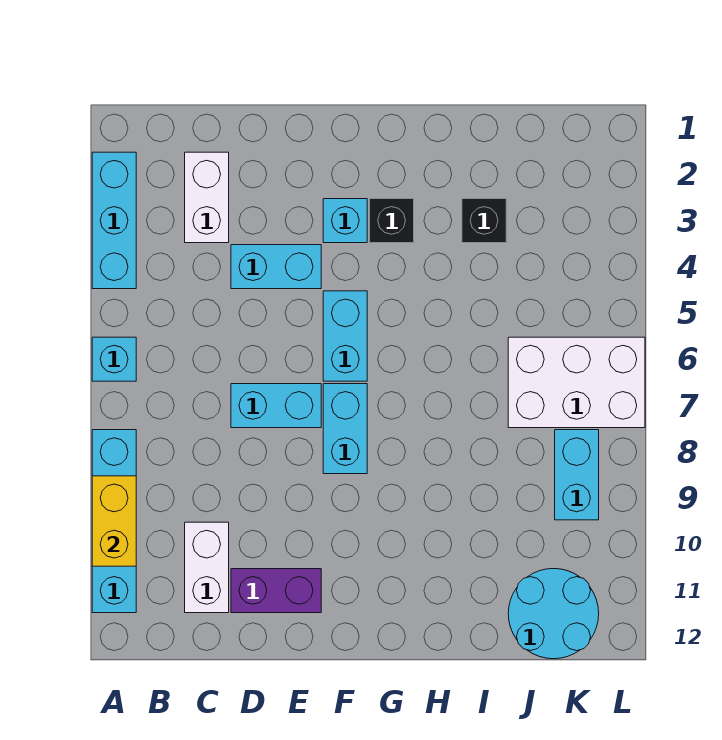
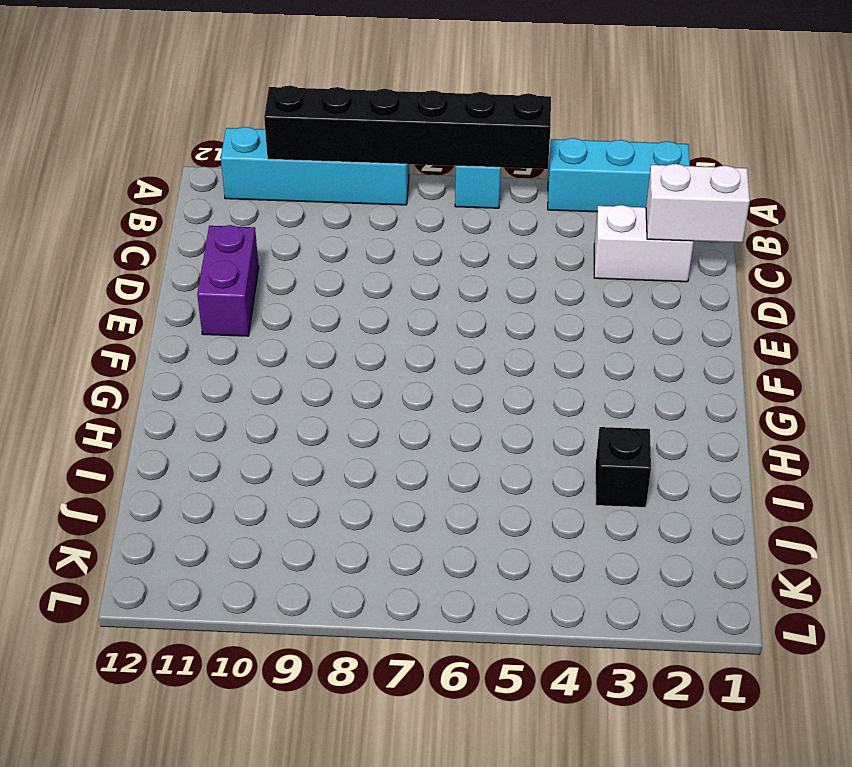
black 1x6 brick [264,86,551,169] -> yellow 1x2 brick [92,476,136,566]
white 1x2 brick [646,164,750,243] -> white 1x2 brick moved to [185,522,229,613]
none -> cyan 1x2 brick [231,245,321,289]
none -> cyan 1x2 brick [231,384,321,428]
none -> cyan 1x1 brick [323,199,367,243]

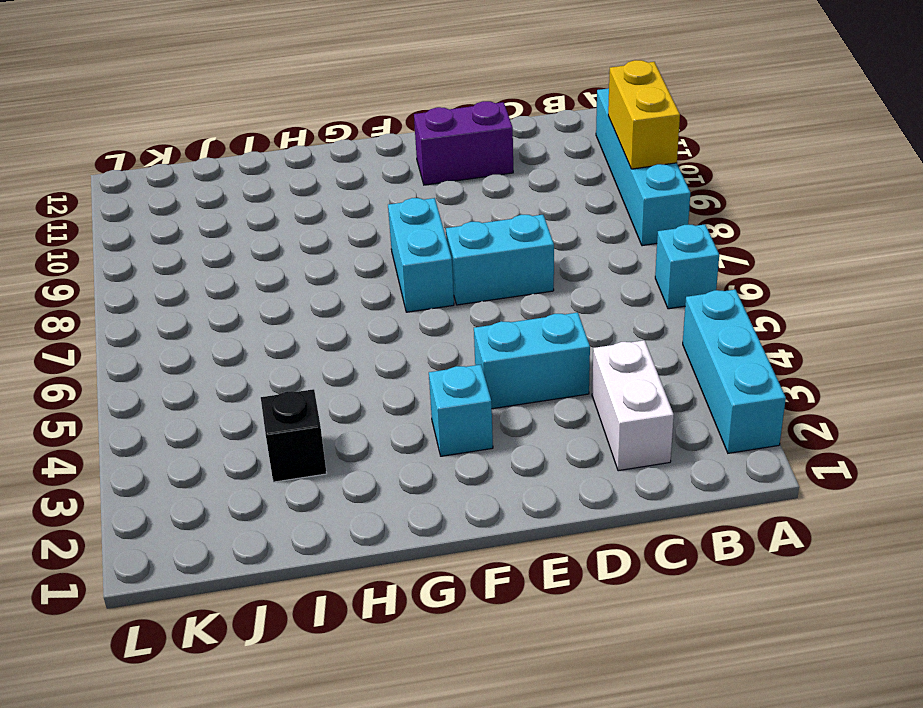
none -> white 1x2 brick [185,522,229,613]
none -> cyan 1x2 brick [323,291,367,381]
none -> black 1x1 brick [370,199,414,243]

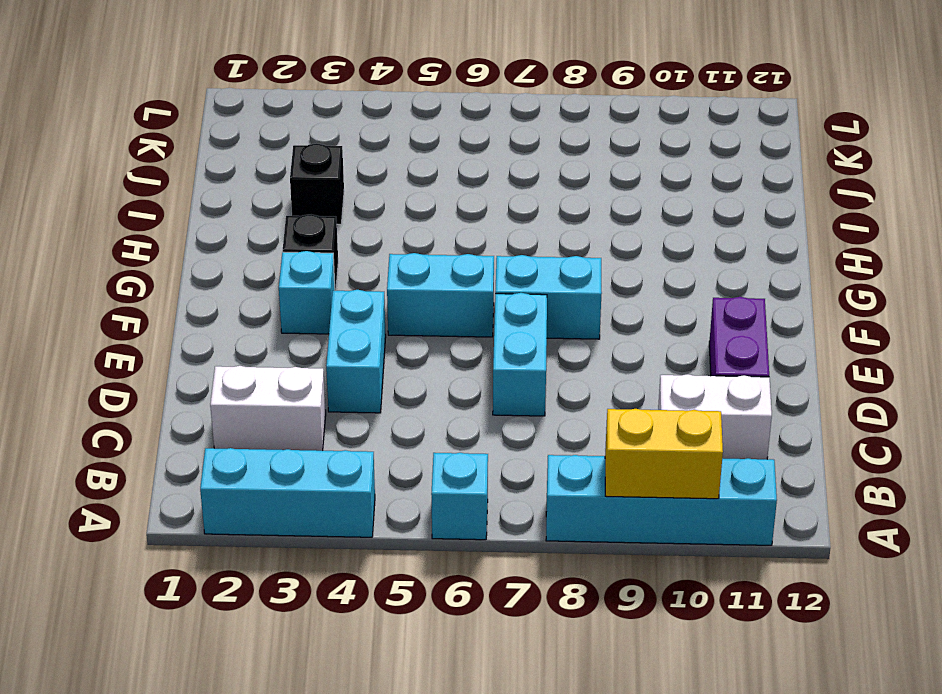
none -> white 2x3 brick [508,337,645,428]
none -> cyan 2x2 round brick [508,569,599,659]
none -> cyan 1x2 brick [555,430,599,520]

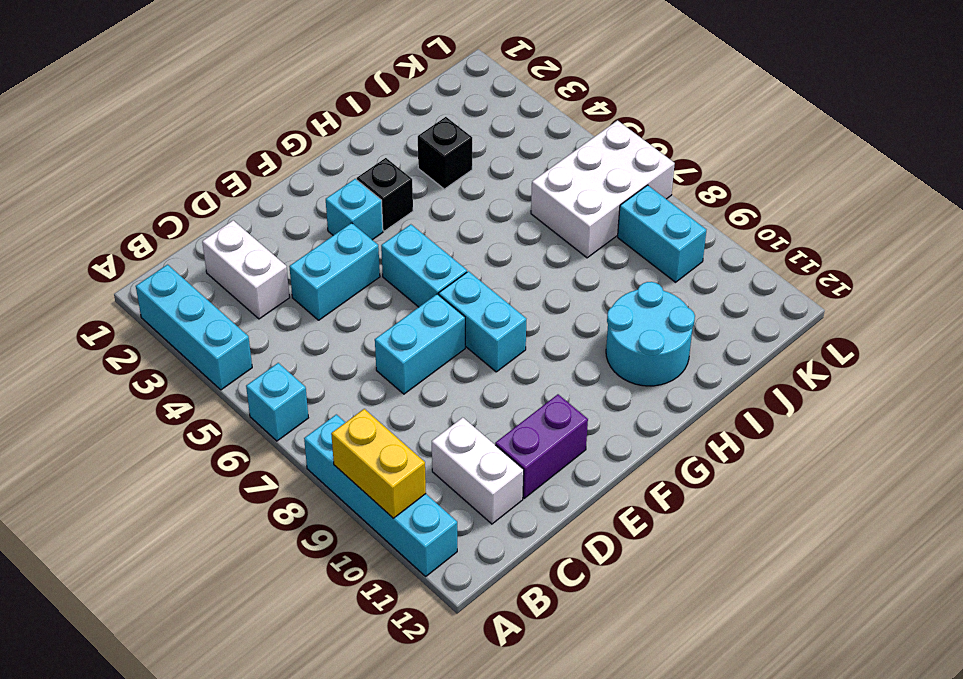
cyan 2x2 round brick [606,282,695,386] -> cyan 2x2 round brick moved to [508,569,599,659]

